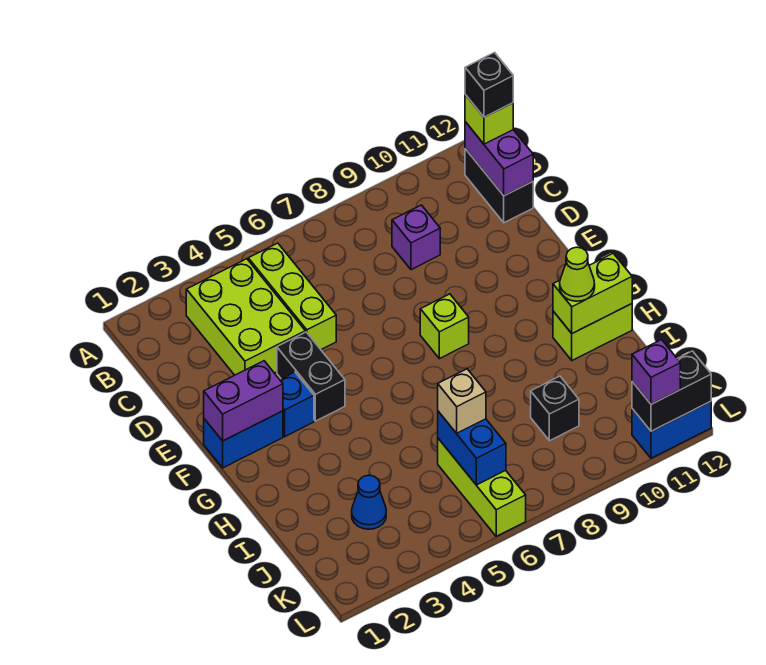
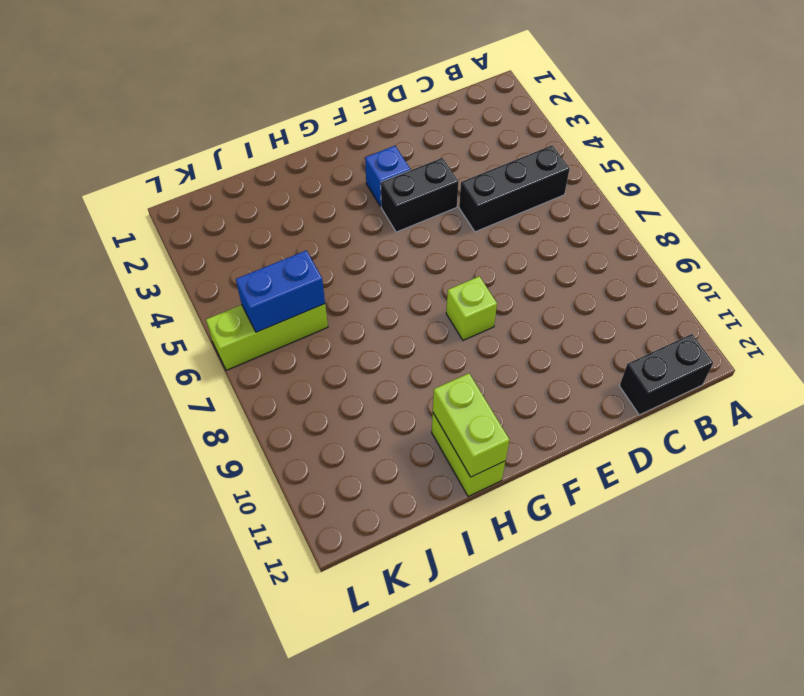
black 1x3 brick [459,145,570,232] -> lime 1x3 brick [248,243,336,349]
none -> lime 2x3 brick [186,259,305,375]
none -> purple 1x1 brick [392,205,440,270]
none -> blue 1x2 brick [204,411,283,468]

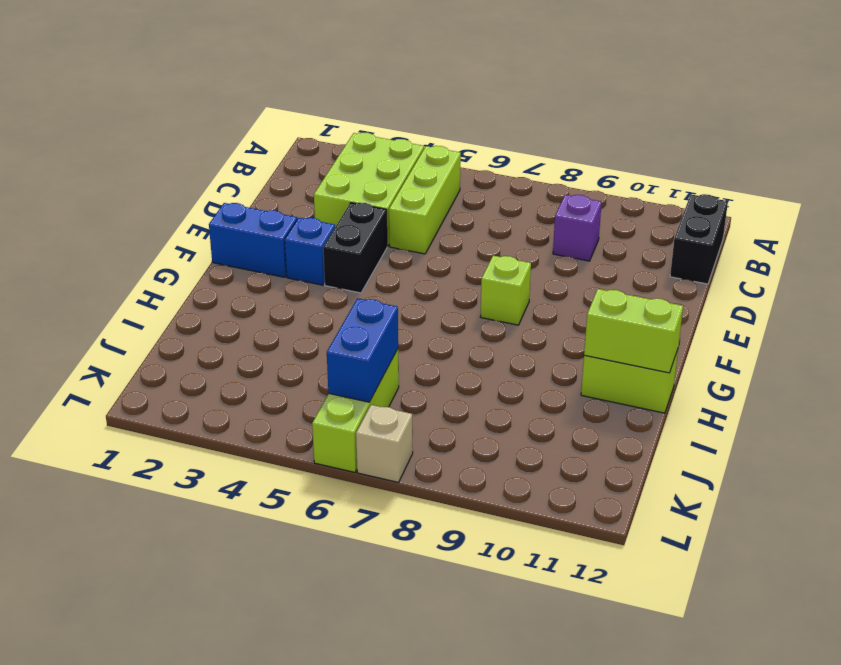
tan 1x1 brick [356,405,413,482] -> tan 1x1 brick moved to [438,369,486,433]
none -> blue 1x1 cone [352,475,386,529]
none -> black 1x1 brick [531,376,579,441]
none -> blue 1x2 brick [632,402,711,458]

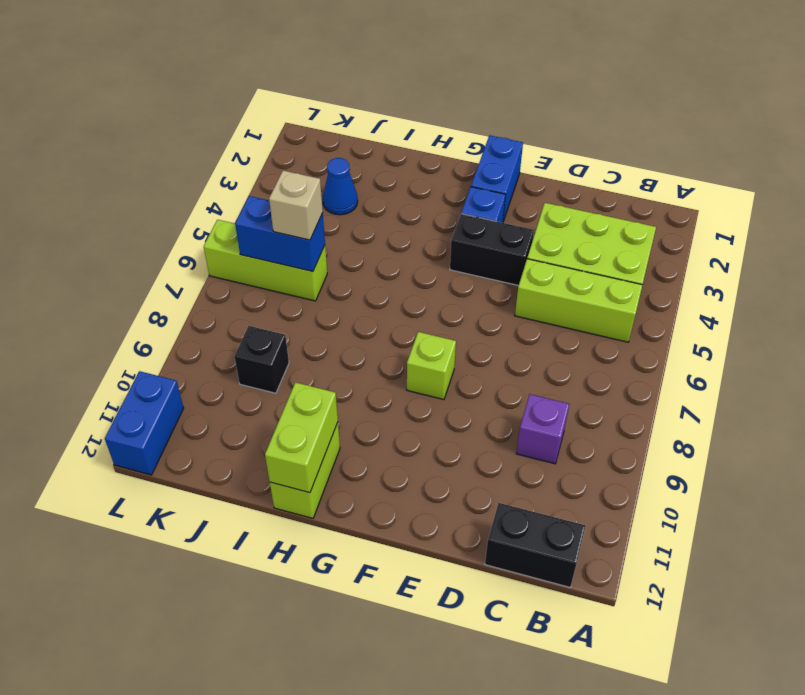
none -> purple 1x2 brick [465,122,533,196]
none -> purple 1x2 brick [204,361,283,441]
none -> black 1x2 brick [632,351,711,431]

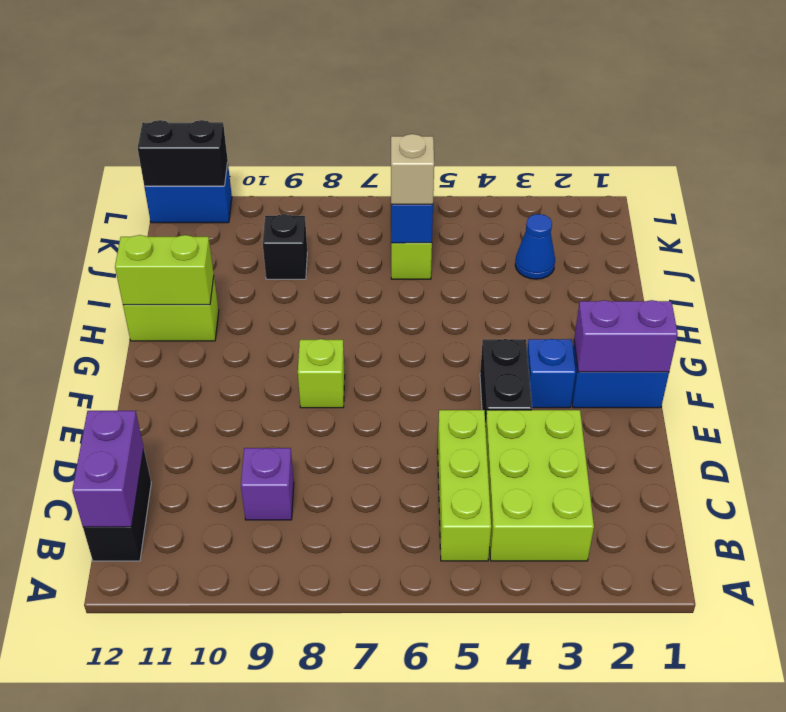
none -> lime 1x1 brick [465,95,513,144]
none -> lime 1x1 cone [560,247,595,301]
none -> purple 1x1 brick [632,340,680,404]

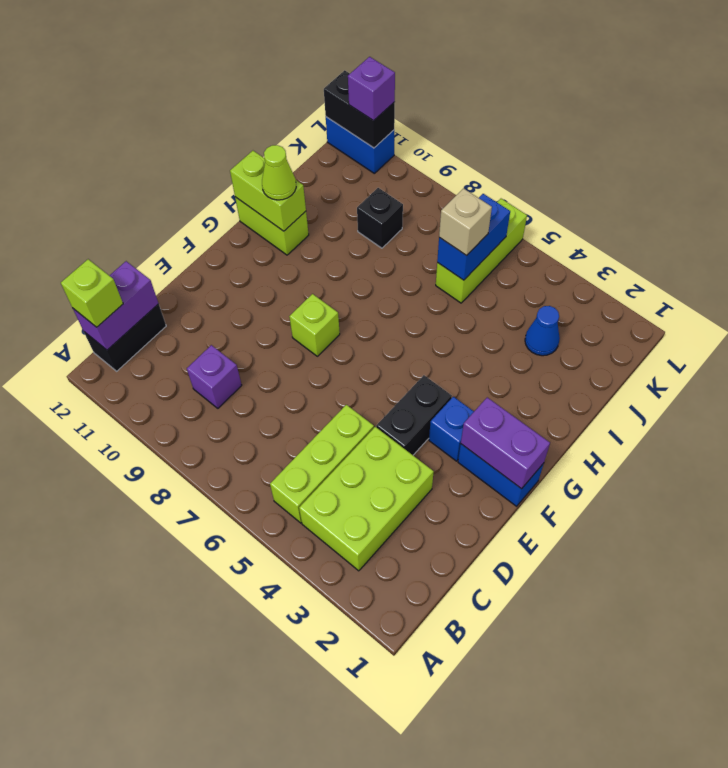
none -> black 1x1 brick [465,53,513,117]

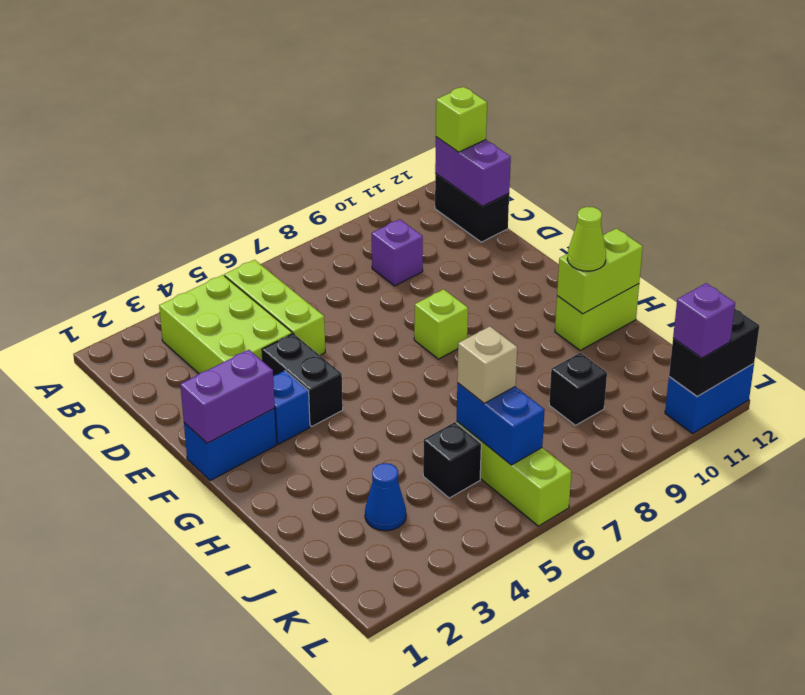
black 1x1 brick [423,422,481,498] -> black 1x1 brick moved to [465,53,513,117]

